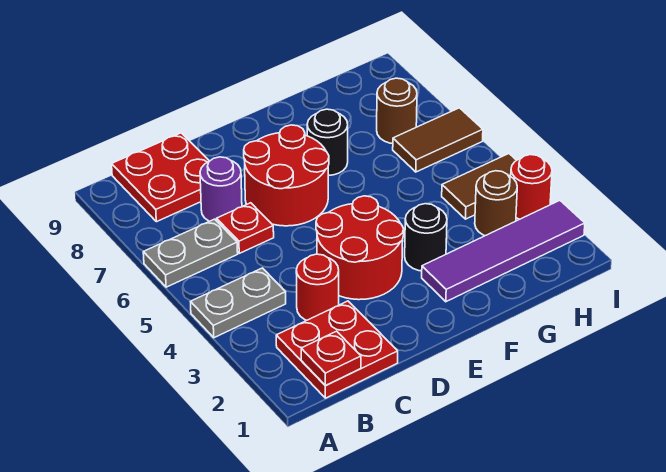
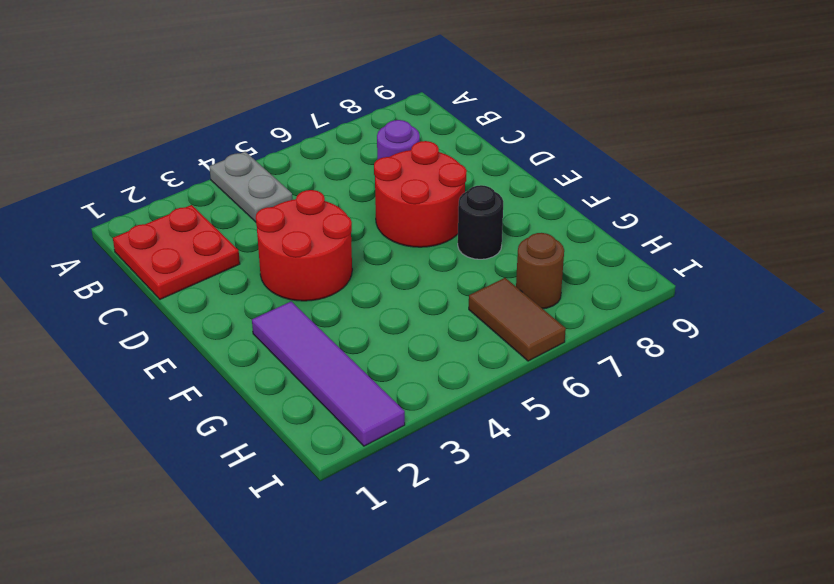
none -> grey 1x2 plate [143,219,238,287]
none -> red 2x2 plate [112,133,209,222]
none -> red 1x1 round brick [296,254,339,320]

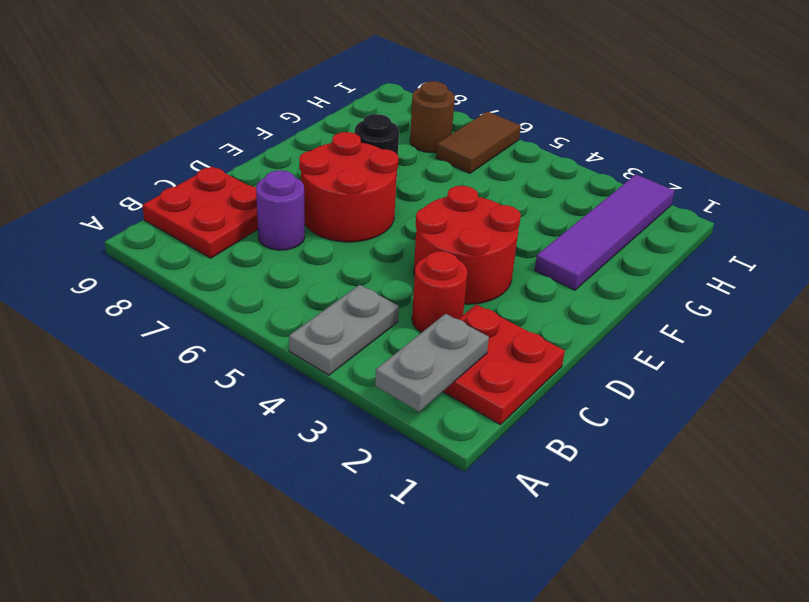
grey 1x2 plate [375,314,489,412] -> grey 1x2 plate moved to [143,219,238,287]
none -> red 1x1 plate [217,203,274,253]
none -> black 1x1 round brick [405,204,447,271]
none -> brown 1x1 round brick [475,171,517,236]

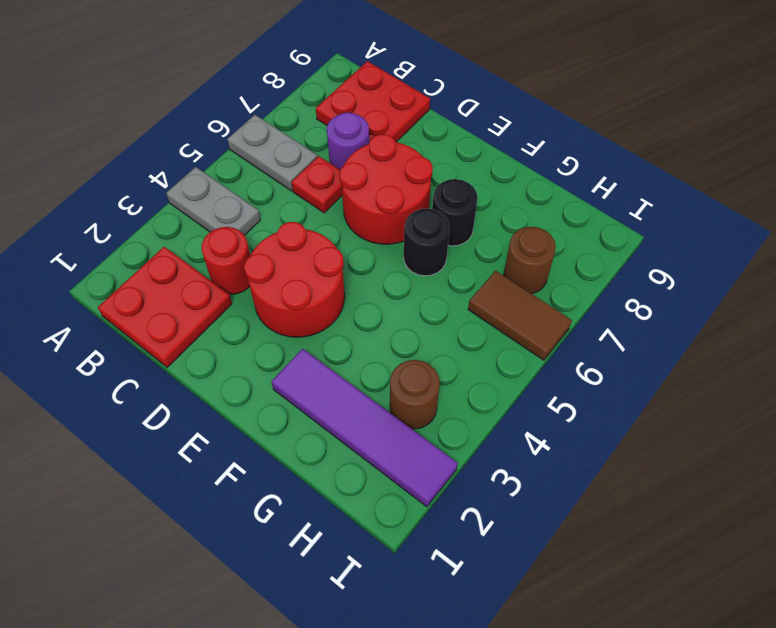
black 1x1 round brick [404,208,450,276] -> black 1x1 round brick moved to [405,204,447,271]
none -> brown 1x2 tile [442,154,517,219]
none -> red 1x1 round brick [511,155,552,219]
none -> red 1x1 plate [301,331,361,385]

